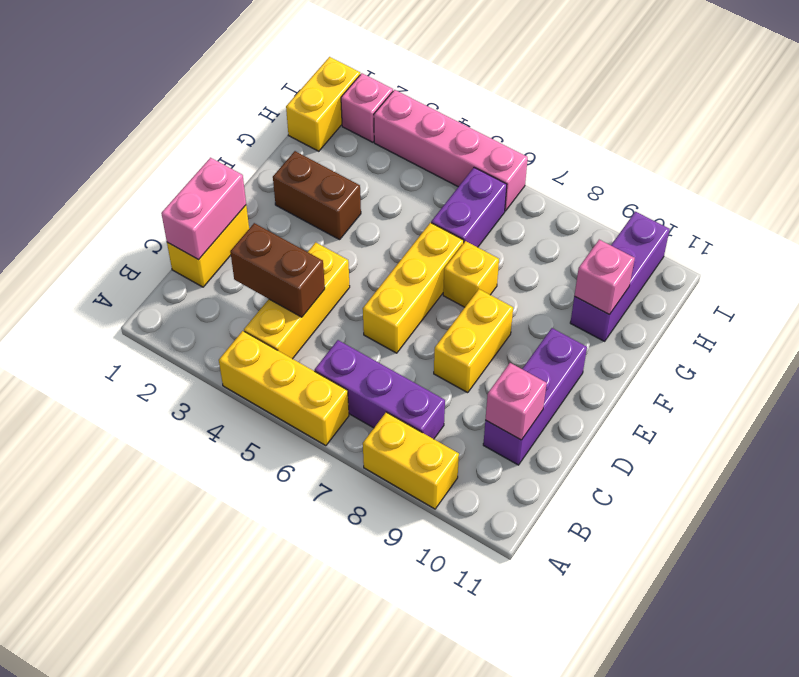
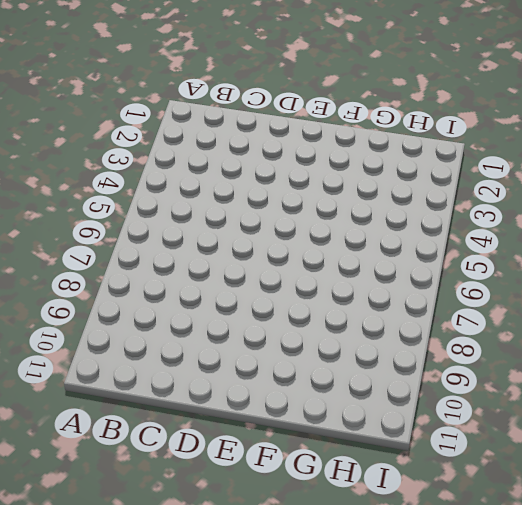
none -> yellow 1x3 brick [219,331,349,446]
none -> yellow 1x2 brick [363,412,459,509]
none -> yellow 1x3 brick [244,242,350,359]

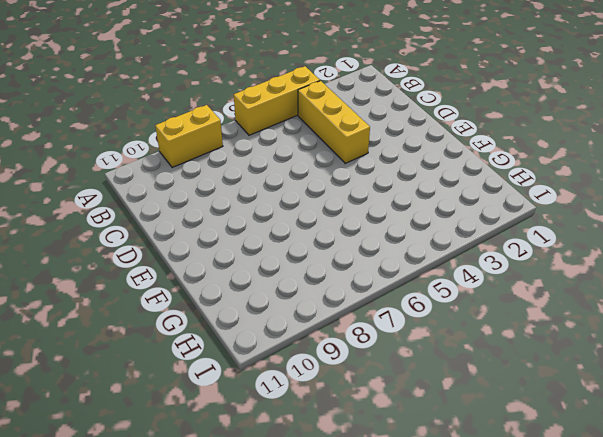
none -> purple 1x3 brick [315,340,445,439]
none -> yellow 1x2 brick [167,205,249,287]
none -> purple 1x3 brick [483,328,587,465]

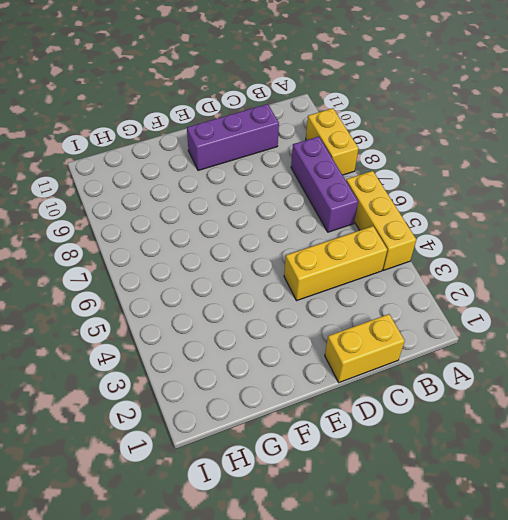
none -> yellow 1x3 brick [363,223,464,353]
none -> yellow 1x2 brick [434,289,513,393]
none -> brown 1x2 brick [273,151,361,240]

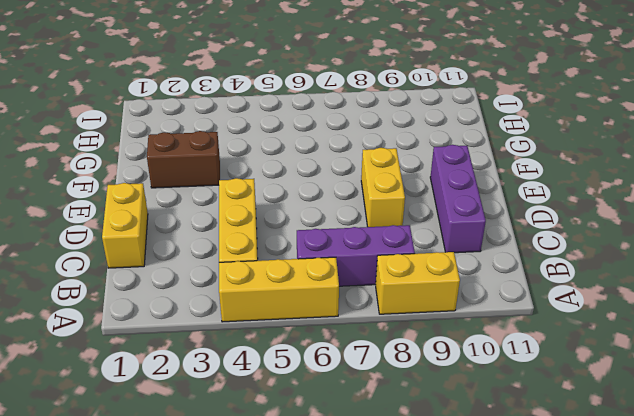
none -> yellow 1x3 brick [363,223,464,353]
none -> yellow 1x1 brick [443,241,499,307]
none -> purple 1x2 brick [431,168,507,247]

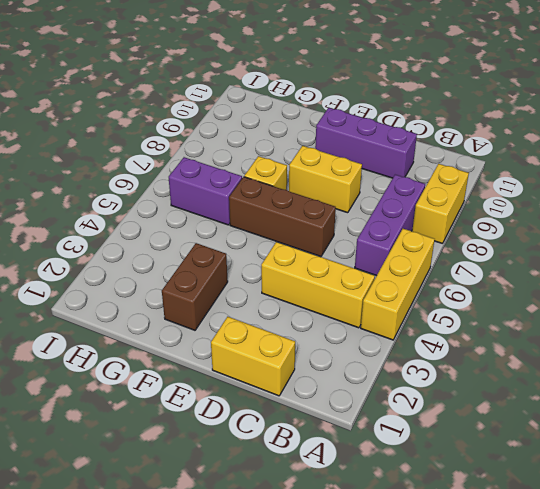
brown 1x3 brick [229,177,336,257] -> yellow 1x3 brick [363,223,464,353]
none -> purple 1x3 brick [570,212,670,341]
none -> yellow 1x2 brick [286,57,360,151]
none -> pink 1x1 brick [341,73,393,142]

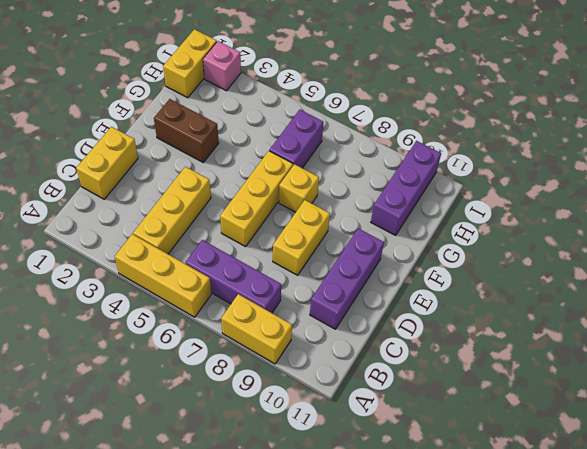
none -> pink 1x4 brick [374,90,528,211]
none -> pink 1x2 brick [161,158,246,260]
none -> brown 1x2 brick [230,223,325,317]

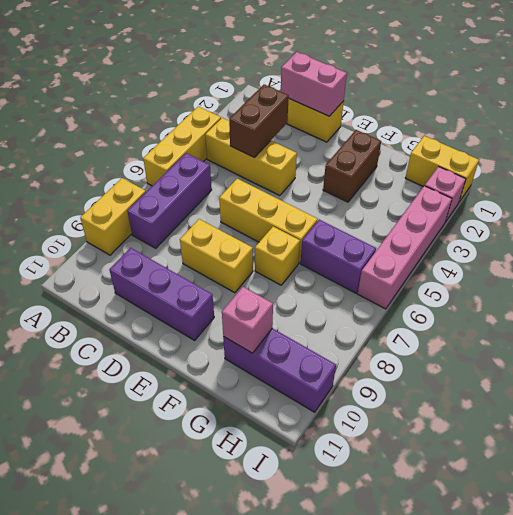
none -> pink 1x1 brick [485,363,547,440]

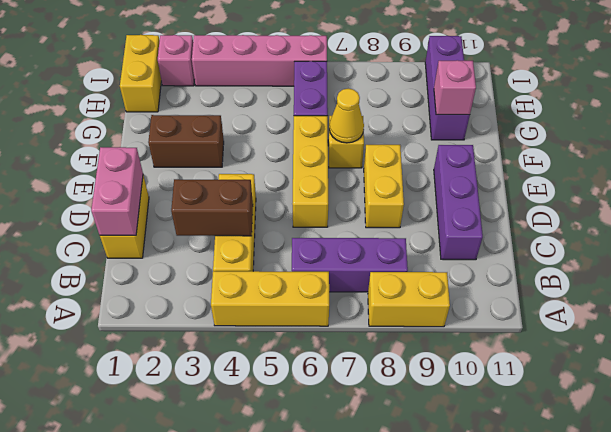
yellow 1x1 cone [329,89,364,143] -> none
none -> pink 1x1 brick [485,363,547,440]

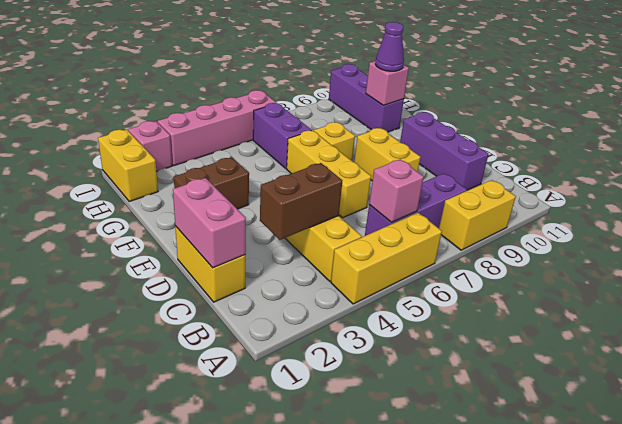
pink 1x1 brick [369,160,424,222] -> pink 1x1 brick moved to [485,363,547,440]
purple 1x1 cone [375,22,404,71] -> none

